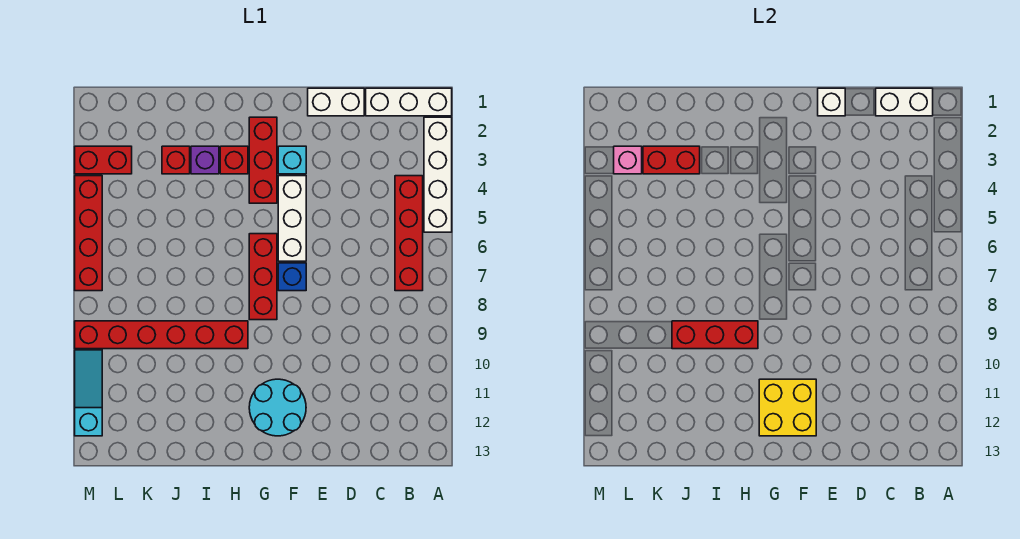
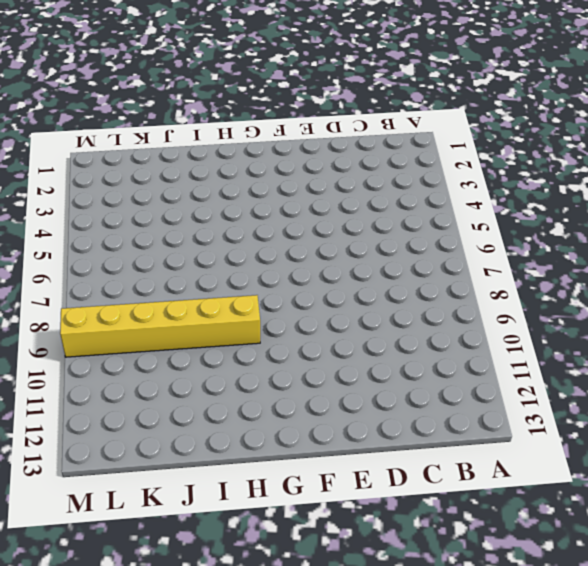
yellow 1x6 brick [60,295,260,357] -> red 1x6 brick [75,321,248,349]
none -> white 1x3 brick [366,88,452,116]
none -> white 1x4 brick [424,117,452,232]
none -> red 1x4 brick [395,176,423,291]

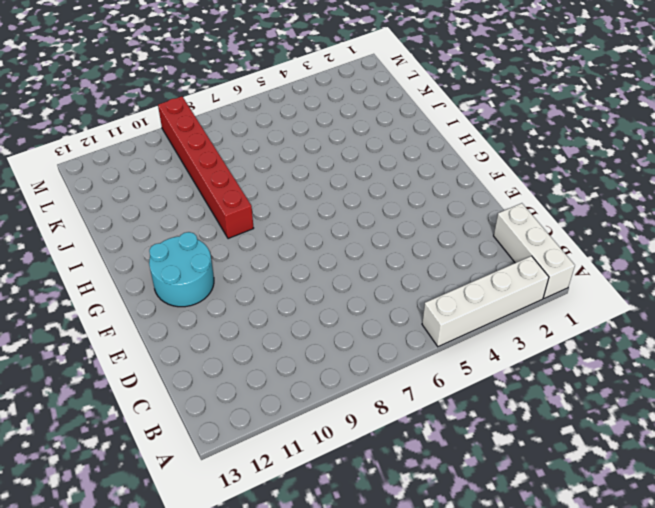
none -> red 1x4 brick [395,176,423,291]
none -> white 1x2 brick [308,88,364,116]
none -> cyan 1x1 brick [278,146,306,174]

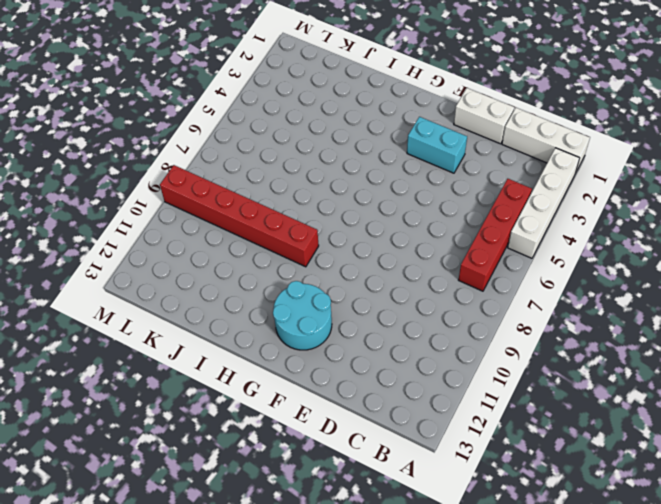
cyan 1x2 brick [407,117,467,173] -> cyan 1x1 brick [278,146,306,174]
none -> white 1x3 brick [278,176,306,261]
none -> blue 1x1 brick [278,263,306,291]
none -> red 1x3 brick [249,117,277,203]

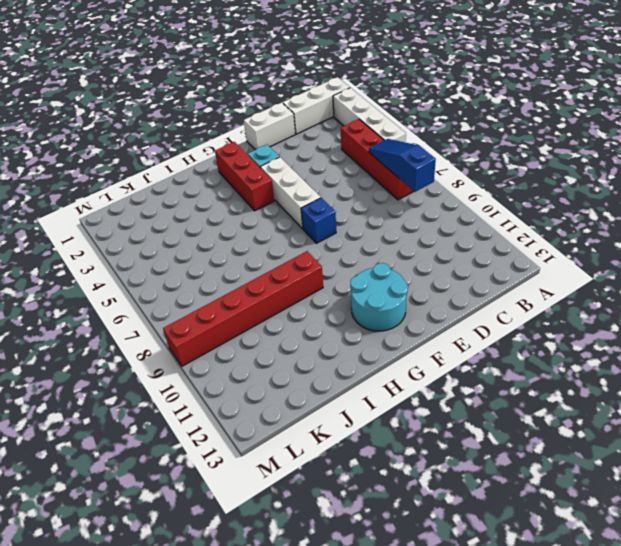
blue 1x3 slope [369,139,436,192] -> none
none -> red 1x3 brick [249,234,277,320]
none -> red 1x1 brick [220,146,248,174]
none -> purple 1x1 brick [191,146,219,174]

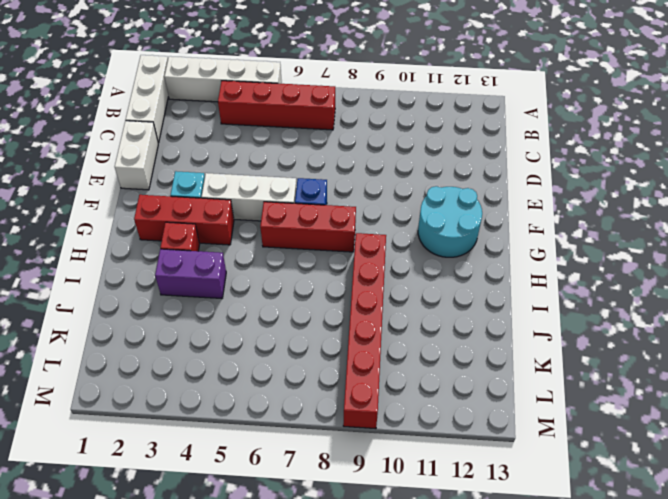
purple 1x2 brick [155,249,226,299] -> purple 1x1 brick [191,146,219,174]
none -> red 1x1 brick [162,146,190,174]
none -> red 1x2 brick [75,146,132,174]
none -> red 1x4 brick [75,176,102,291]

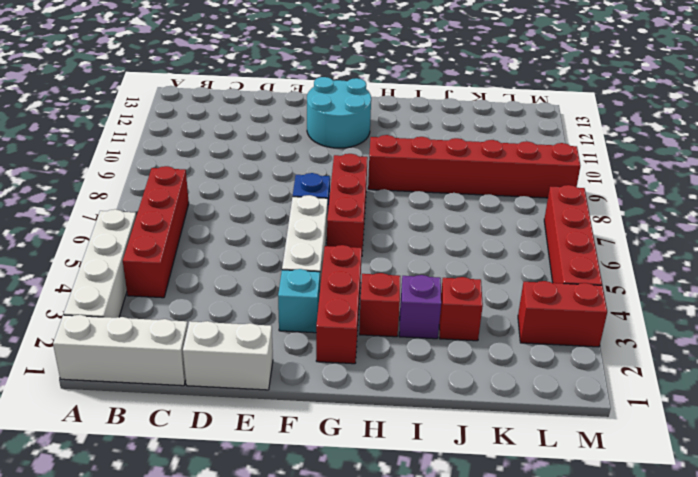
none -> cyan 1x3 slope [75,350,102,436]
none -> white 1x2 brick [876,88,933,116]
none -> white 1x1 brick [818,88,845,116]

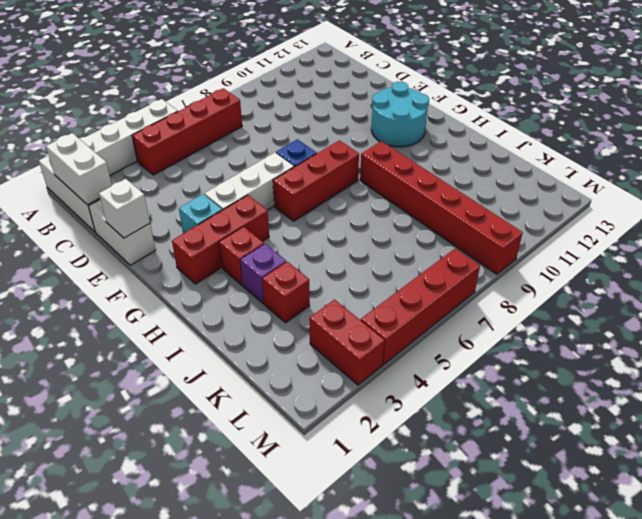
none -> cyan 1x3 slope [75,350,102,436]
none -> yellow 2x2 brick [759,379,816,436]
none -> red 1x3 brick [672,321,758,349]

